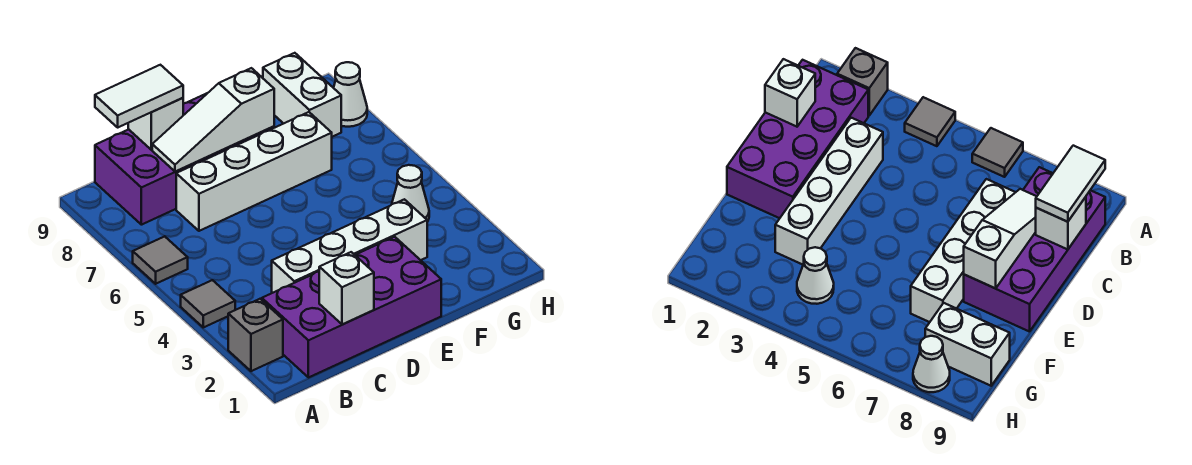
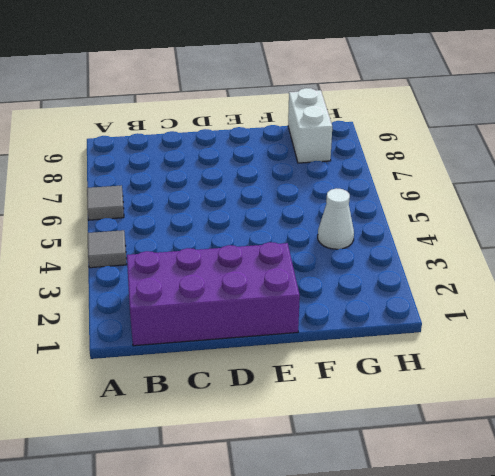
none -> grey 1x1 brick [228,299,283,371]
none -> purple 2x4 brick [95,93,274,225]
none -> white 1x4 brick [272,199,427,293]

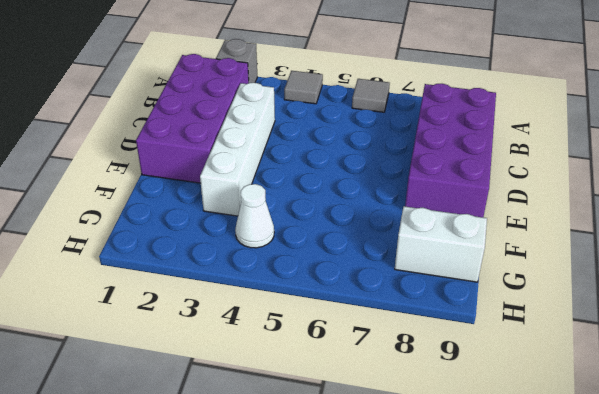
none -> white 1x4 brick [176,112,332,231]
none -> white 1x1 cone [334,62,367,127]
none -> white 1x1 brick [319,252,374,325]

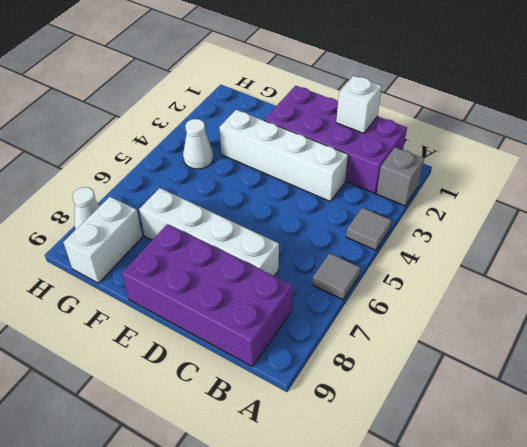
none -> white 1x3 slope [152,68,274,172]
none -> white 1x1 brick [128,98,183,150]
none -> white 1x2 tile [95,65,183,127]

